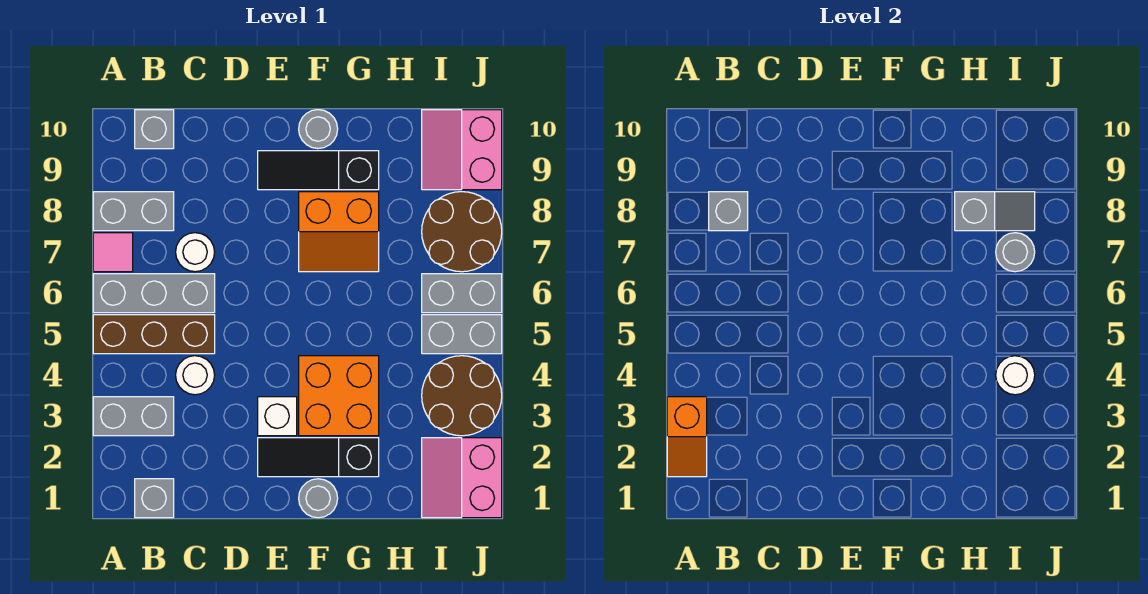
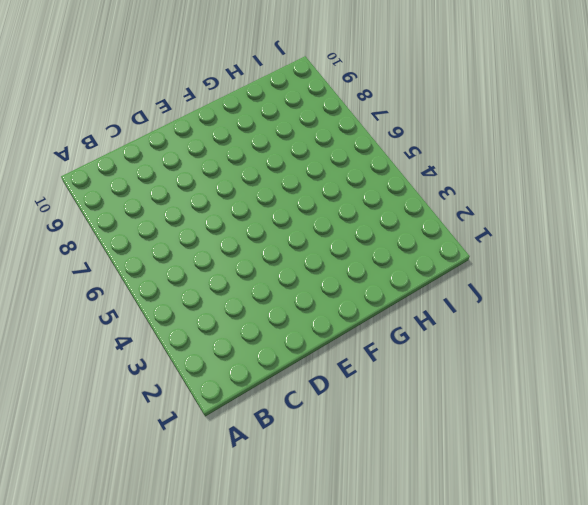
none -> grey 1x2 brick [93,397,174,436]
none -> brown 1x3 brick [93,315,215,354]
none -> grey 1x3 brick [93,274,215,313]

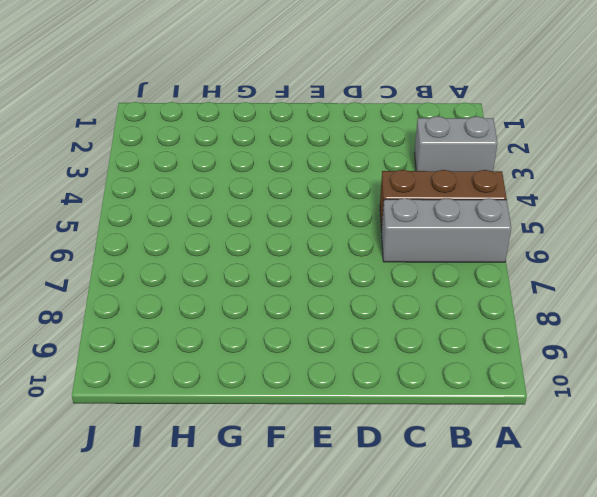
none -> pink 1x1 tile [93,233,133,272]
none -> grey 1x2 brick [93,192,174,231]
none -> grey 1x1 brick [135,479,174,518]

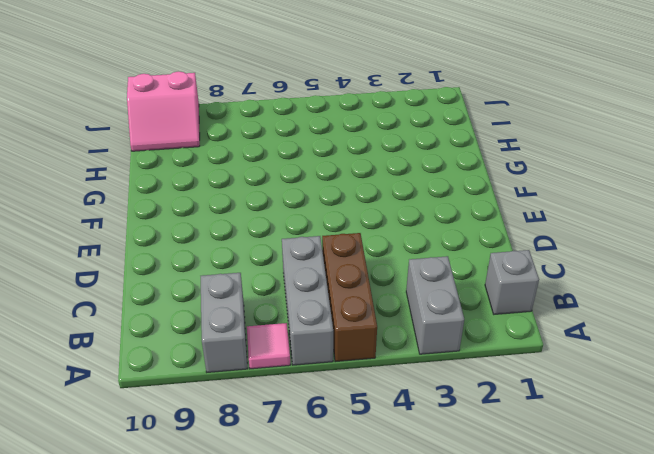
none -> grey 1x1 brick [135,110,174,149]
none -> white 1x1 round brick [176,356,215,395]
none -> white 1x1 round brick [176,233,215,272]

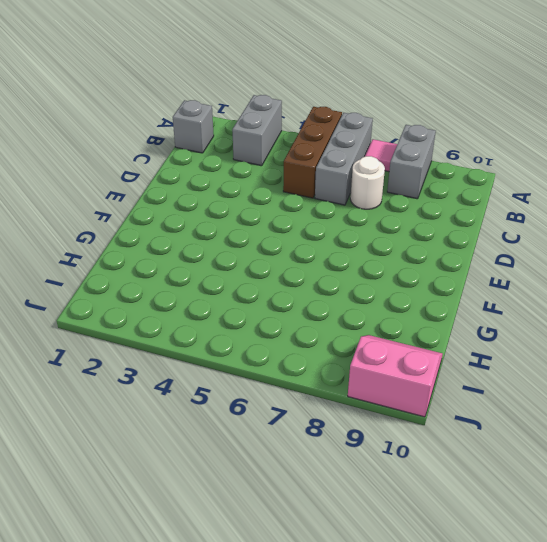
none -> grey 1x1 brick [135,110,174,149]
none -> white 1x1 round brick [176,356,215,395]
none -> black 1x3 slope [258,438,379,477]

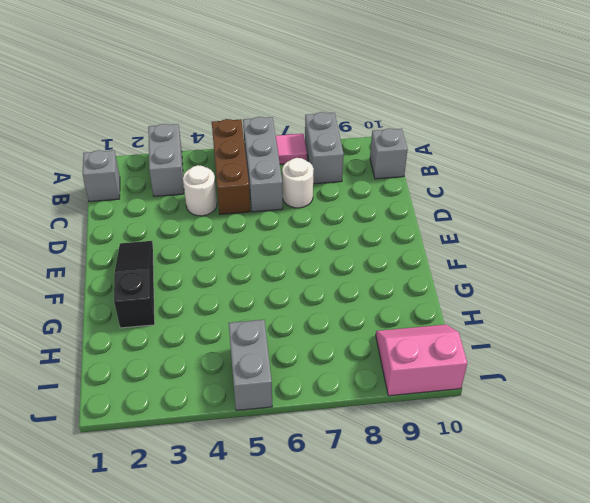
none -> white 1x1 brick [258,397,297,436]
none -> black 1x3 slope [258,151,379,190]
none -> grey 1x1 round brick [299,479,338,518]

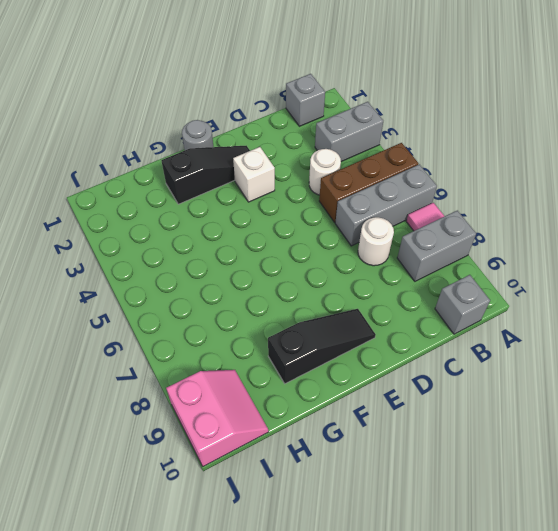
none -> orange 2x2 brick [299,356,379,436]
none -> orange 2x2 slope [299,192,379,272]
none -> grey 1x1 round brick [299,110,338,149]

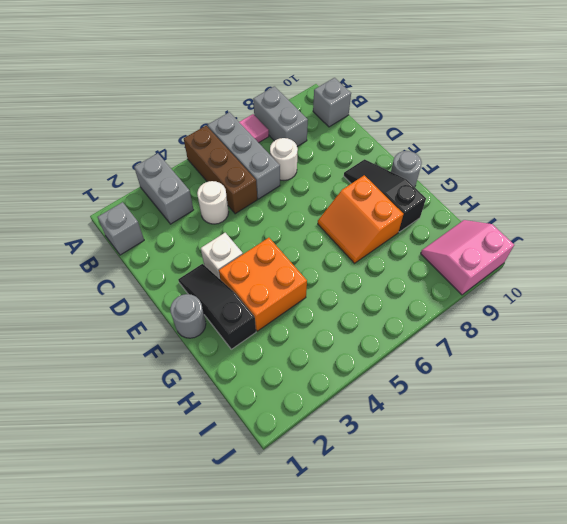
none -> pink 2x2 slope [422,438,502,518]
none -> brown 2x2 round brick [422,356,502,436]
none -> grey 1x2 brick [422,315,502,354]

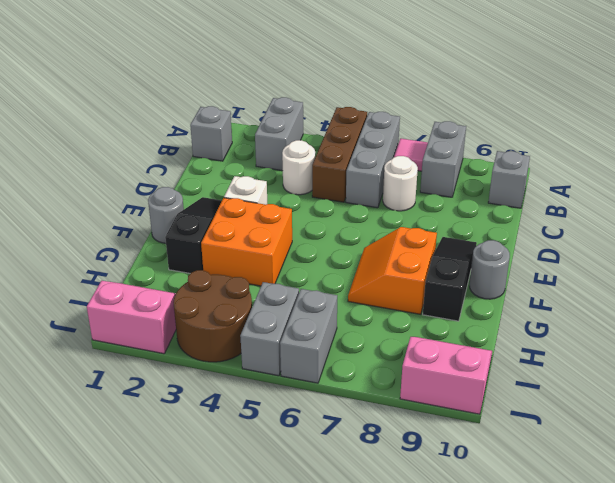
none -> brown 2x2 round brick [422,192,502,272]
none -> orange 1x2 slope [667,397,707,477]
none -> grey 1x1 brick [709,192,748,231]

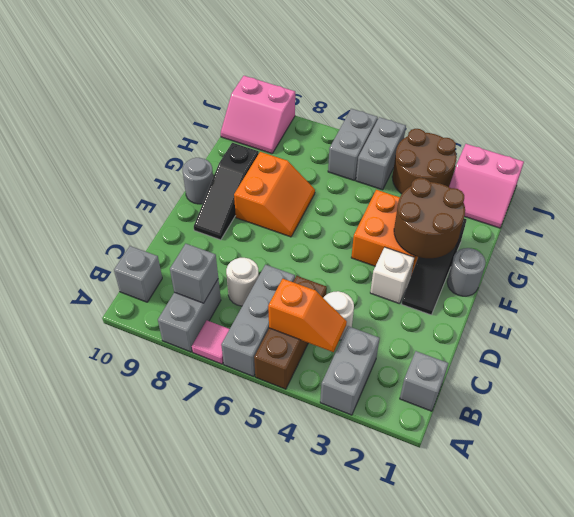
orange 1x2 slope [268,279,347,352] -> orange 1x2 slope moved to [667,397,707,477]
brown 2x2 round brick [394,178,465,258] -> brown 2x2 round brick moved to [422,192,502,272]
none -> grey 1x2 slope [955,192,1035,231]
none -> white 1x1 round brick [996,356,1035,395]
none -> grey 1x1 round brick [996,233,1035,272]

